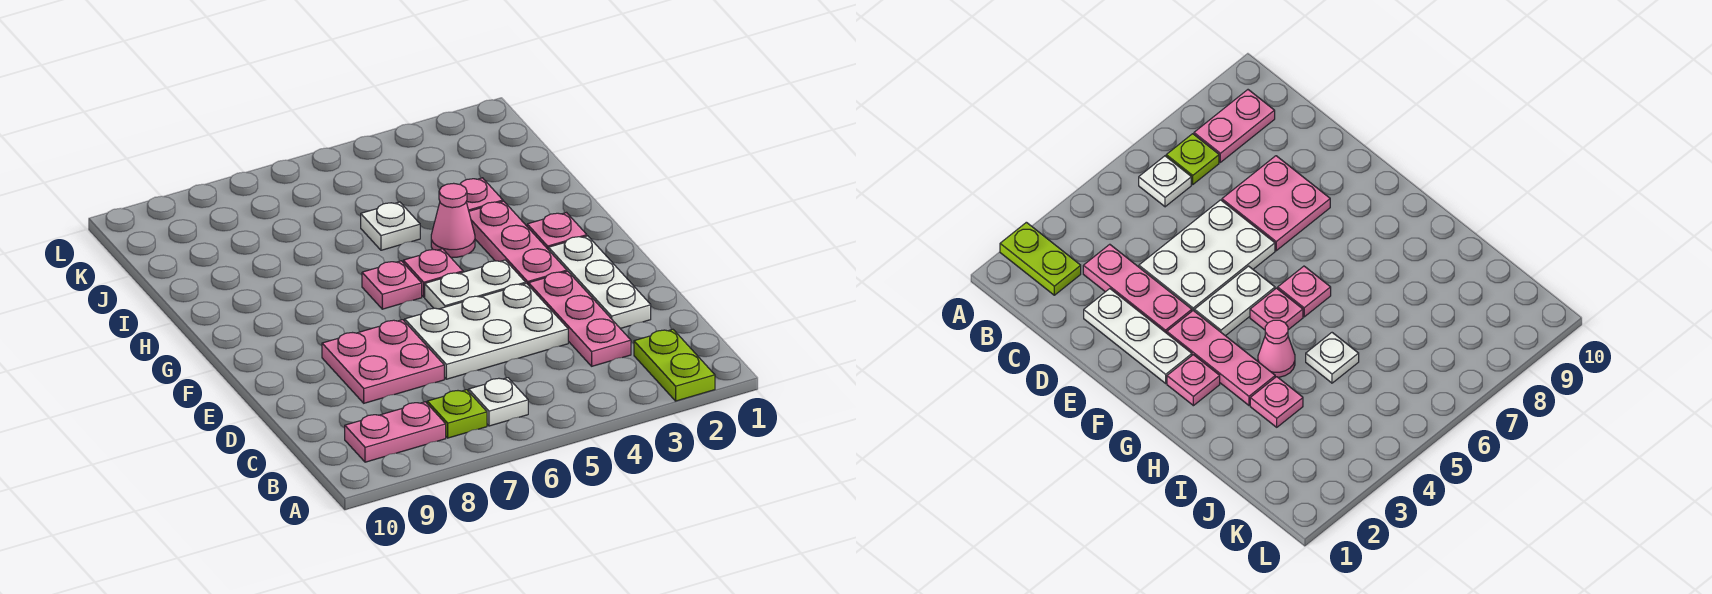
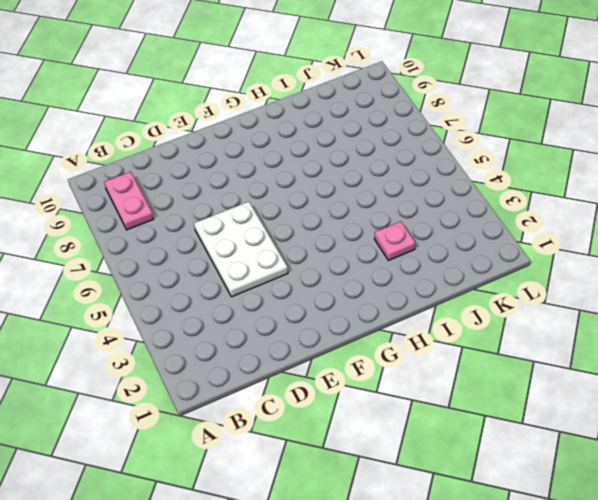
none -> lime 1x2 plate [634,329,715,401]
none -> white 1x1 plate [469,378,528,426]
none -> lime 1x1 plate [427,390,487,438]

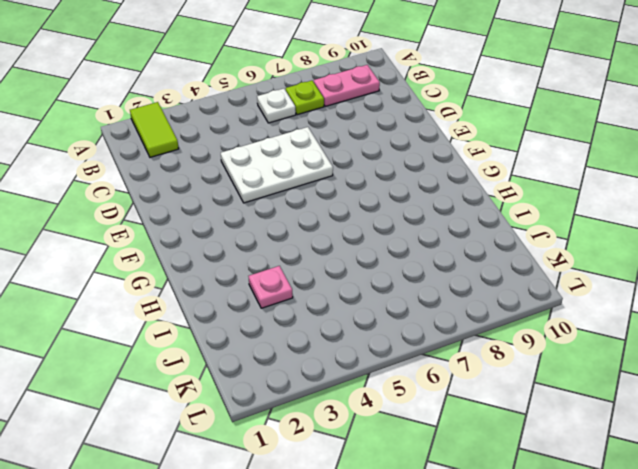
lime 1x2 tile [130,102,179,157] -> lime 1x2 plate [634,329,715,401]
none -> pink 1x3 plate [529,271,631,366]
none -> white 1x3 plate [549,236,651,329]
none -> pink 2x2 plate [322,320,444,403]

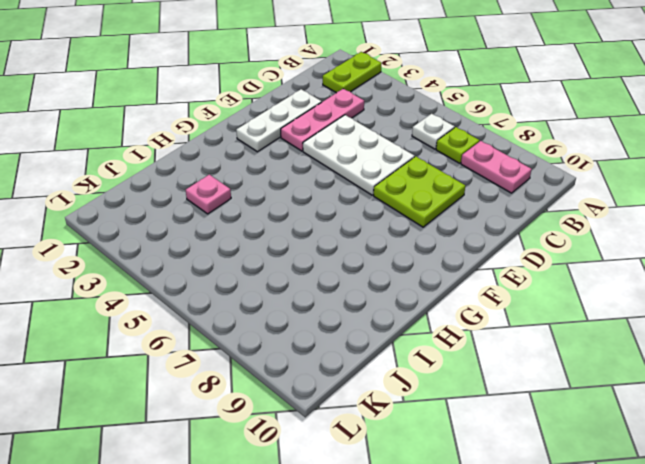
lime 2x2 plate [374,156,465,227] -> pink 2x2 plate [322,320,444,403]
none -> pink 1x3 plate [469,201,567,285]
none -> white 1x2 plate [425,260,526,309]
none -> pink 1x1 plate [527,213,587,250]

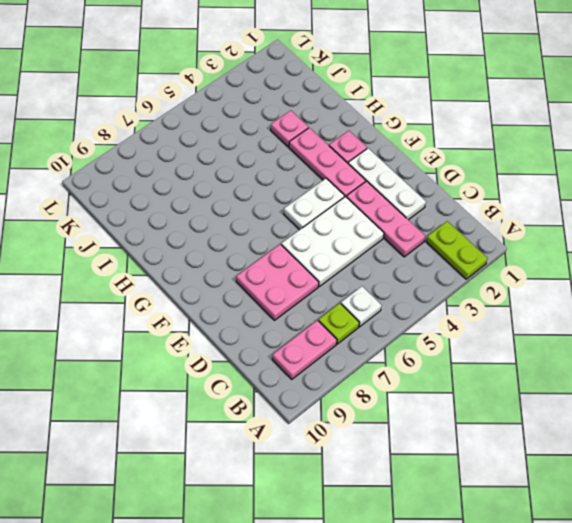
none -> pink 1x1 plate [403,249,463,297]
none -> pink 1x1 plate [362,261,422,309]
none -> pink 1x1 cone [431,183,475,257]

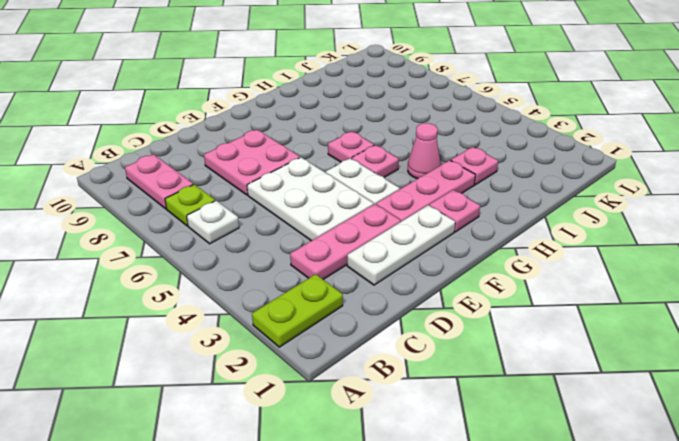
none -> white 1x1 plate [361,202,420,250]

